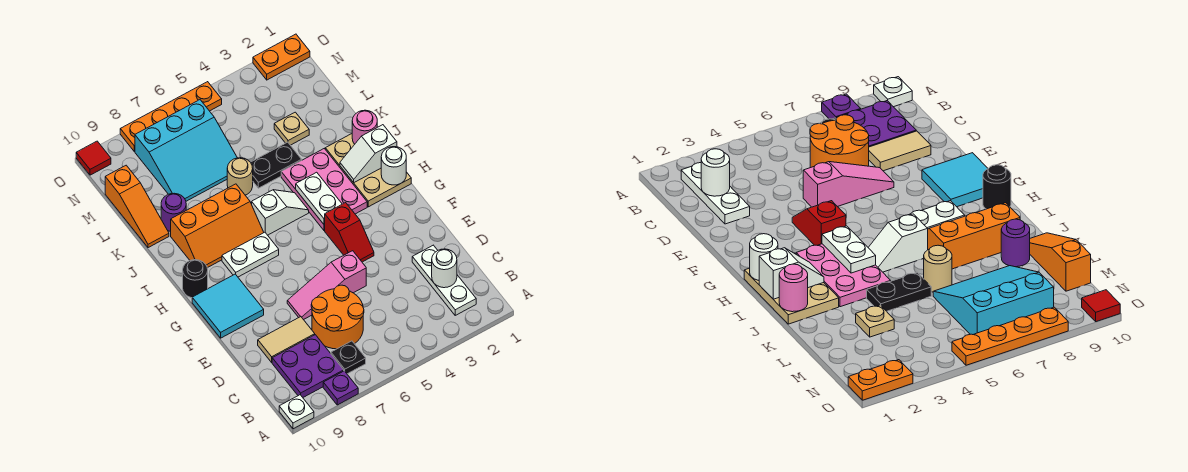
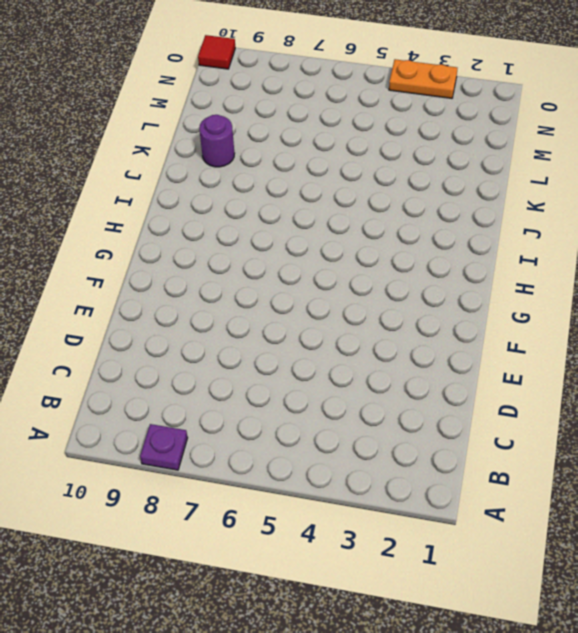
orange 1x2 plate [389,59,457,98] -> orange 1x2 plate moved to [253,34,310,80]
none -> white 1x1 plate [279,395,314,429]
none -> white 1x3 plate [412,245,476,315]
none -> black 1x1 plate [331,341,366,374]
none -> purple 2x2 plate [272,335,344,397]

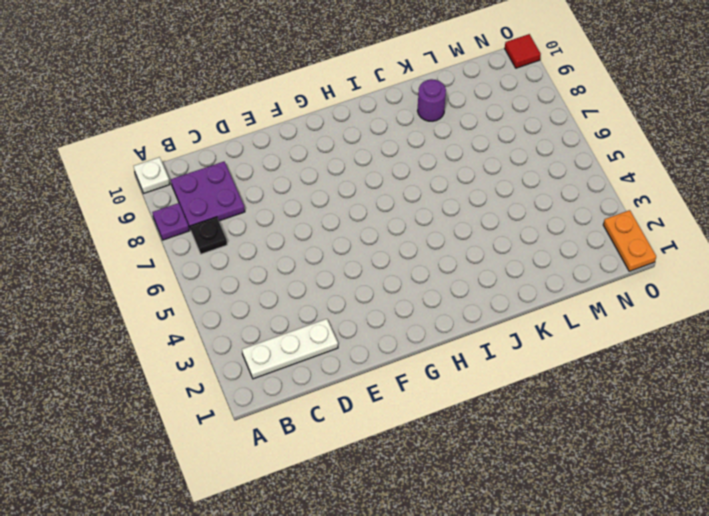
none -> orange 2x2 round brick [311,285,364,349]
none -> tan 1x2 tile [258,317,315,362]
none -> pink 1x3 slope [287,251,366,320]
none -> red 1x2 slope [325,203,374,262]

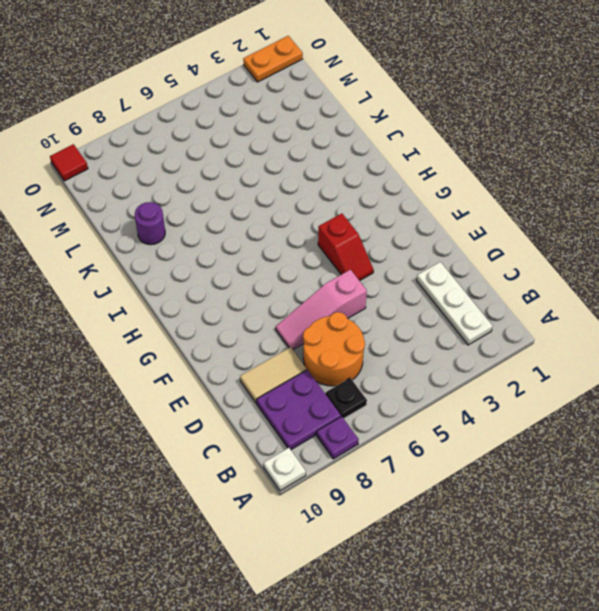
none -> cyan 2x2 tile [192,274,264,338]
none -> tan 2x3 plate [325,134,411,207]
none -> pink 2x3 plate [281,149,367,231]
none -> white 1x2 plate [222,232,279,277]

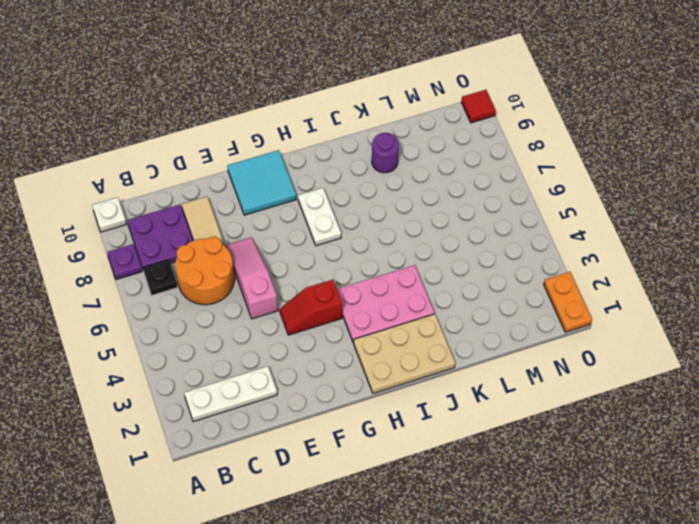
none -> black 1x1 round brick [183,260,208,298]
none -> white 1x2 slope [252,190,309,235]
none -> orange 2x3 slope [171,184,264,268]
none -> black 1x2 plate [251,142,302,188]

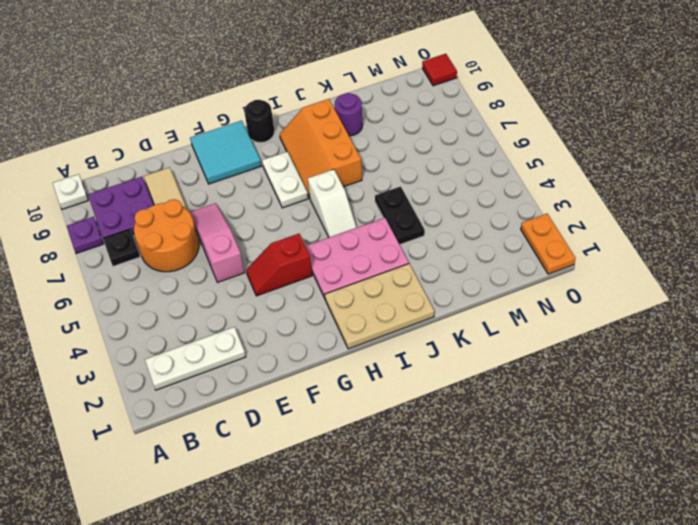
none -> tan 1x1 round brick [227,158,253,195]
none -> orange 1x3 slope [105,165,169,248]
none -> tan 1x1 plate [274,112,309,145]
none -> cyan 3x3 slope [135,100,237,201]

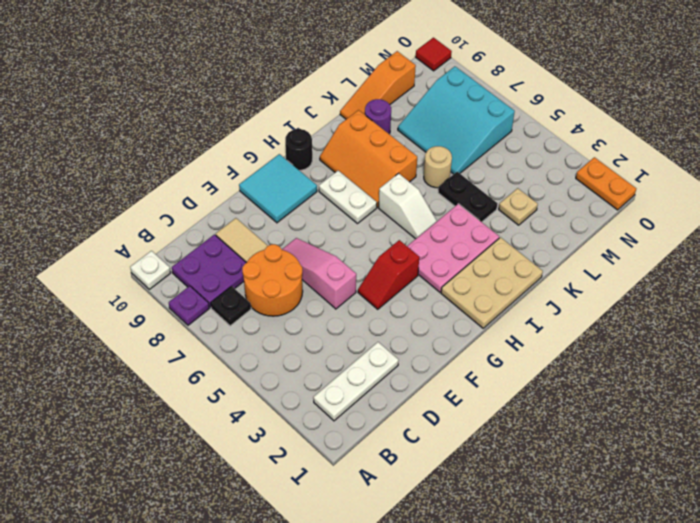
none -> orange 1x4 plate [120,82,222,151]
none -> white 1x1 round brick [432,249,457,288]
none -> white 1x1 round brick [381,147,406,185]
none -> white 1x2 plate [296,172,342,225]

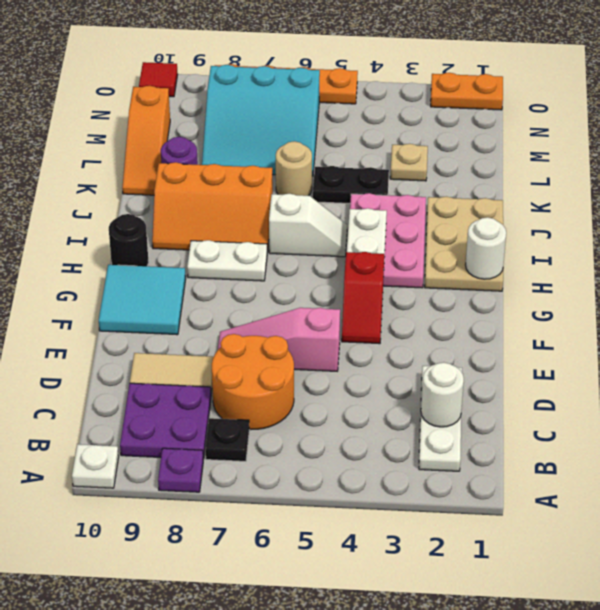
none -> white 1x2 slope [340,125,397,183]
none -> pink 1x1 round brick [352,110,377,144]

